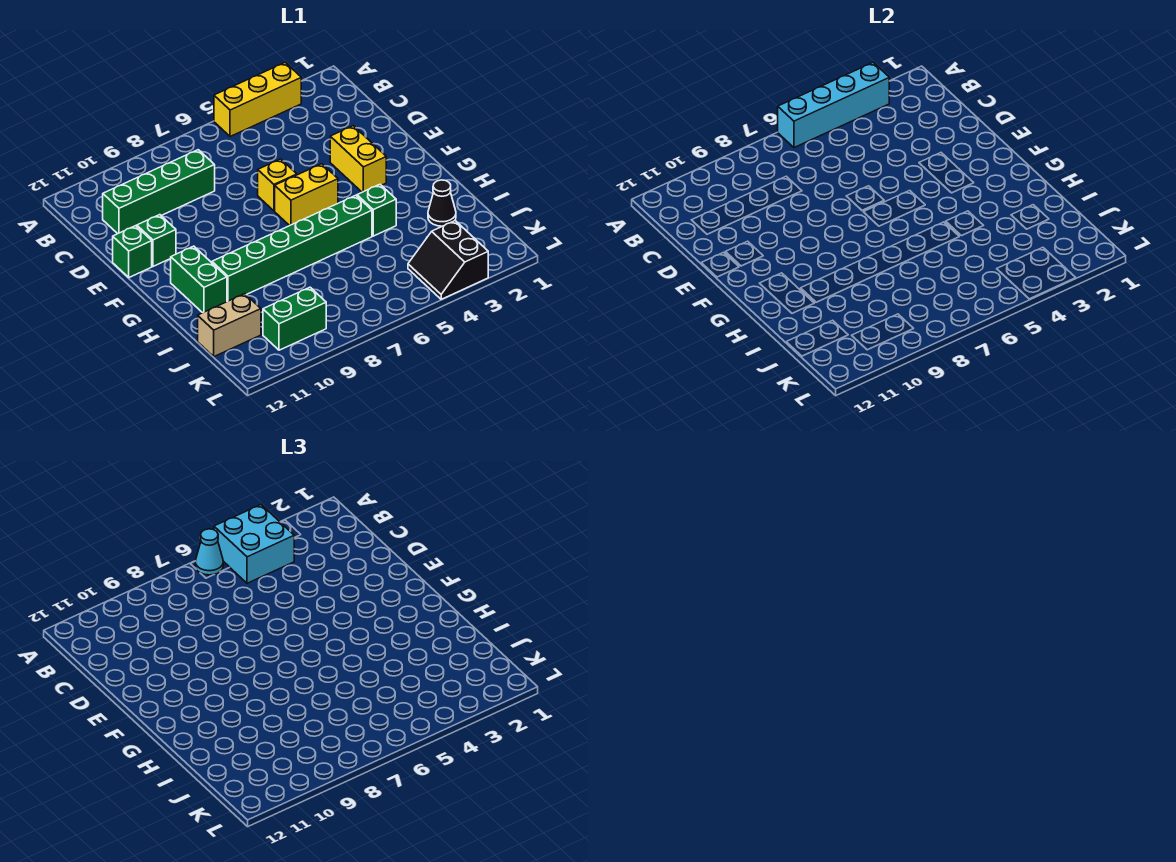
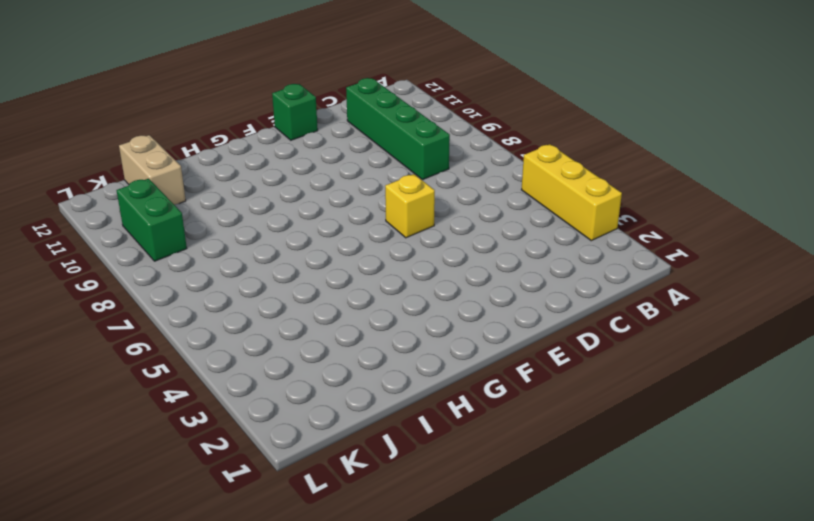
none -> yellow 1x2 brick [330,126,386,192]
none -> green 1x1 brick [137,215,176,266]
none -> yellow 1x2 brick [275,164,338,226]

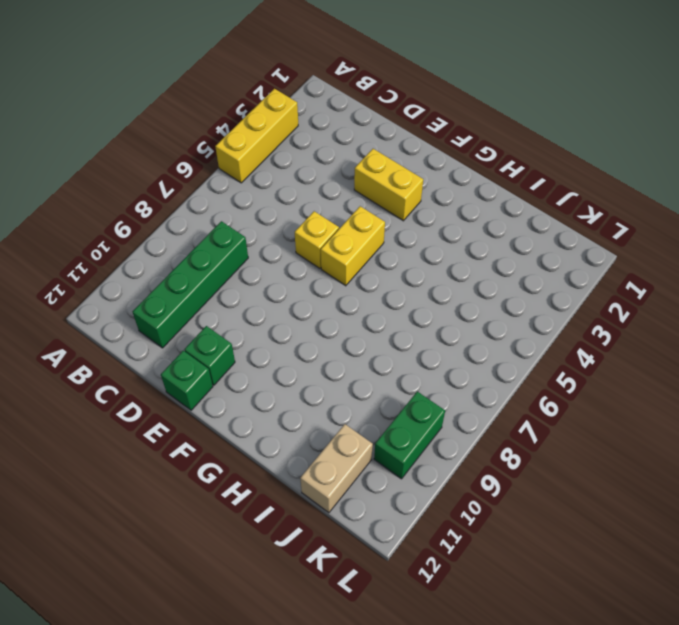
none -> green 1x2 brick [171,246,227,313]
none -> green 1x1 brick [357,184,396,236]
none -> green 1x6 brick [212,195,372,301]

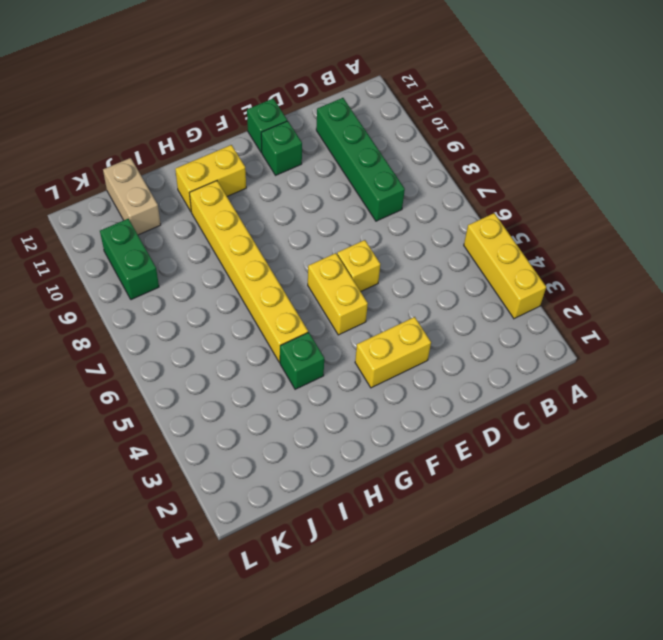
yellow 1x2 brick [175,145,246,211] -> green 1x2 brick [171,246,227,313]
yellow 1x6 brick [189,181,308,363] -> green 1x6 brick [212,195,372,301]
none -> black 1x1 cone [428,180,456,226]
none -> black 2x2 slope [408,221,488,299]
none -> cyan 1x4 brick [778,62,889,148]

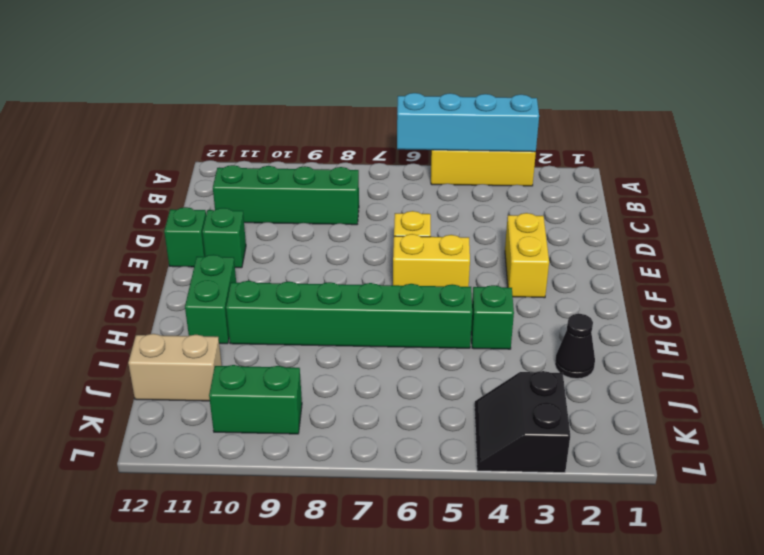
none -> cyan 2x2 brick [214,505,294,583]
none -> cyan 1x1 cone [195,529,223,575]

